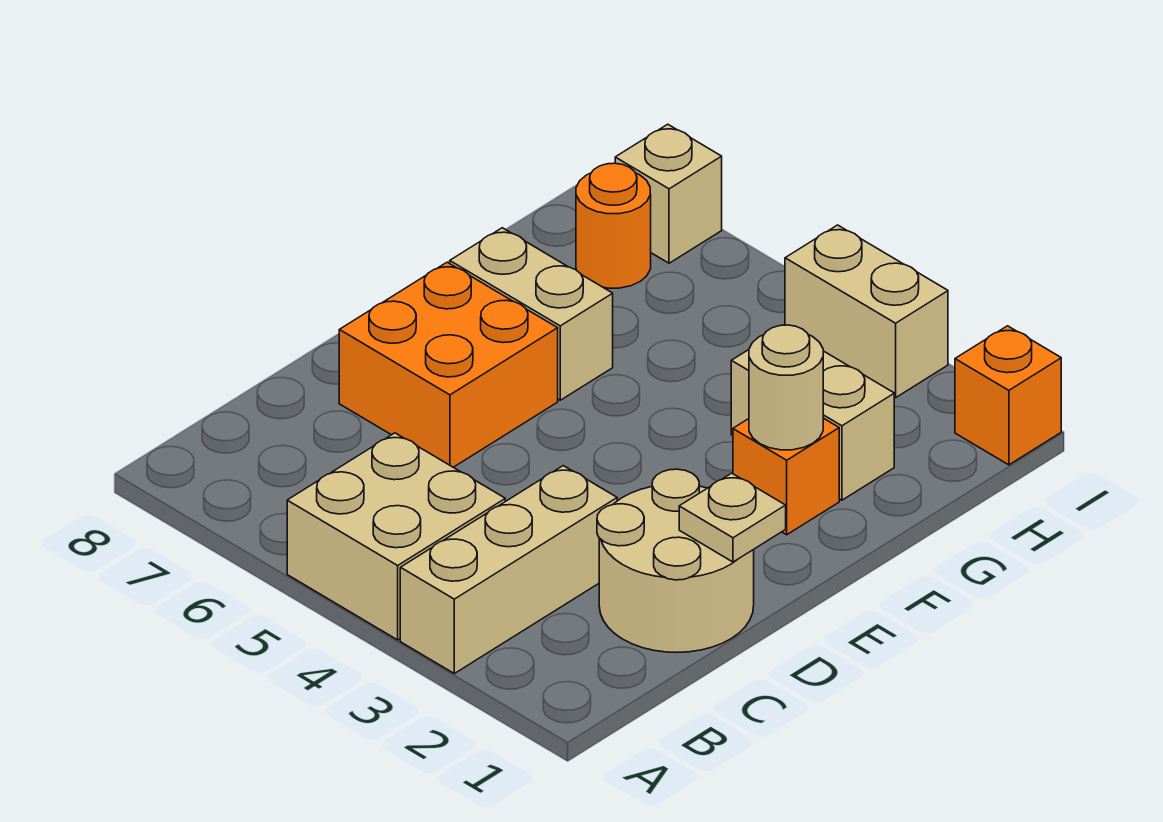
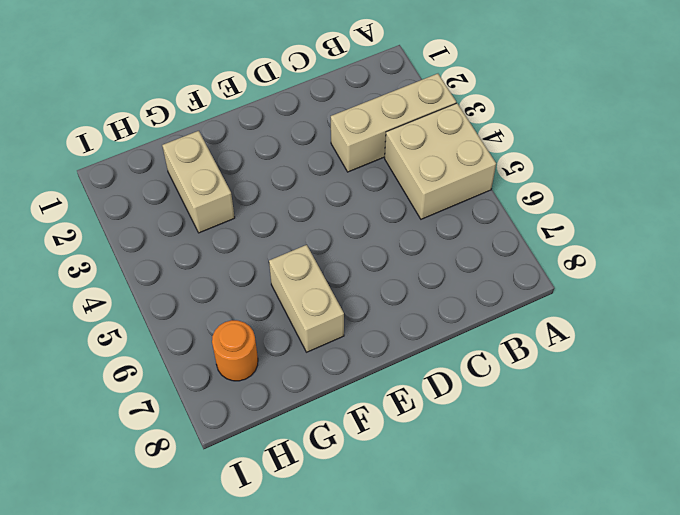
none -> tan 2x2 round brick [597,469,754,653]
none -> orange 2x2 brick [339,262,558,467]
none -> orange 1x1 brick [733,418,839,535]

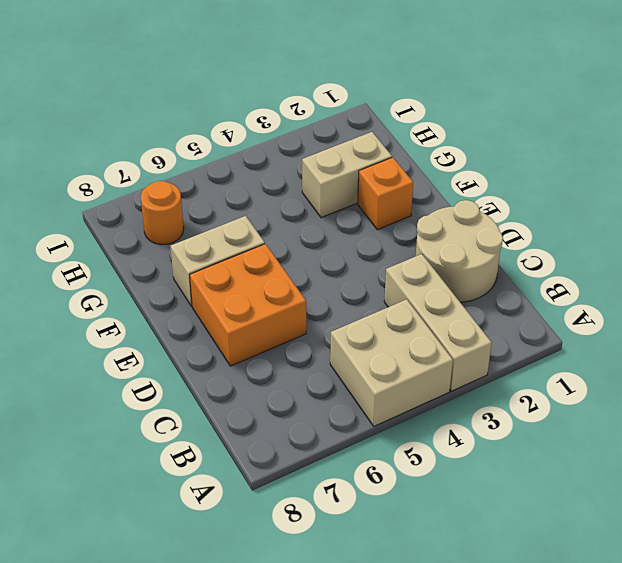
none -> orange 1x1 brick [955,326,1061,465]
none -> tan 1x2 brick [785,225,948,398]
none -> tan 1x1 brick [615,124,722,263]

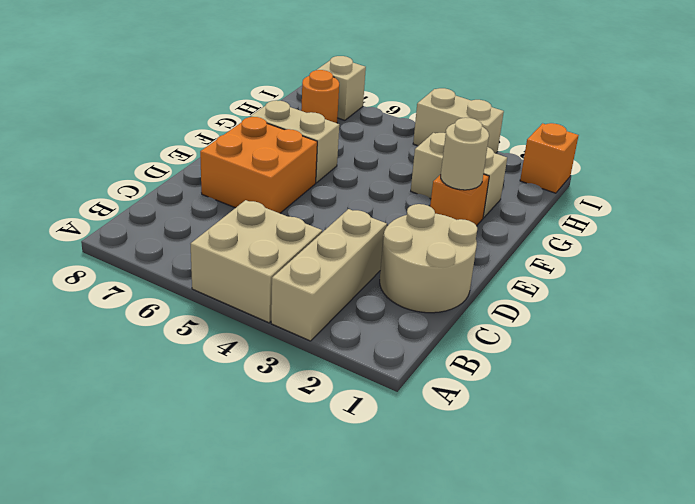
none -> tan 1x1 plate [679,473,786,562]

